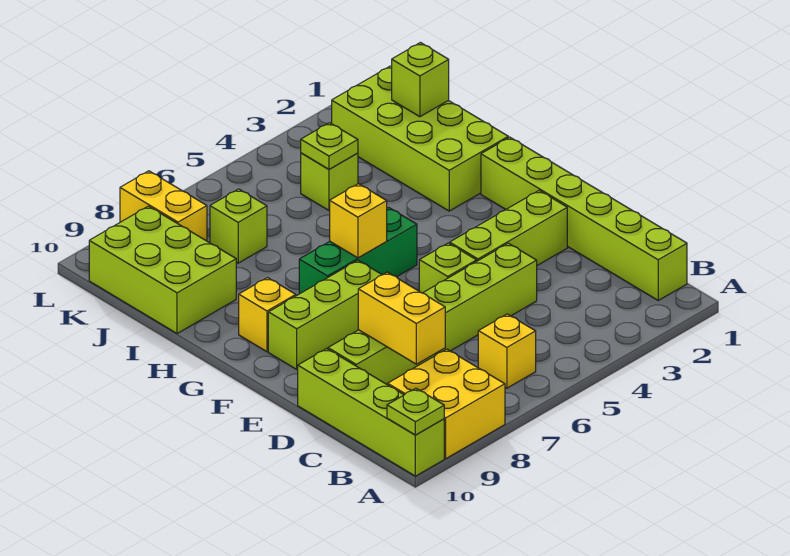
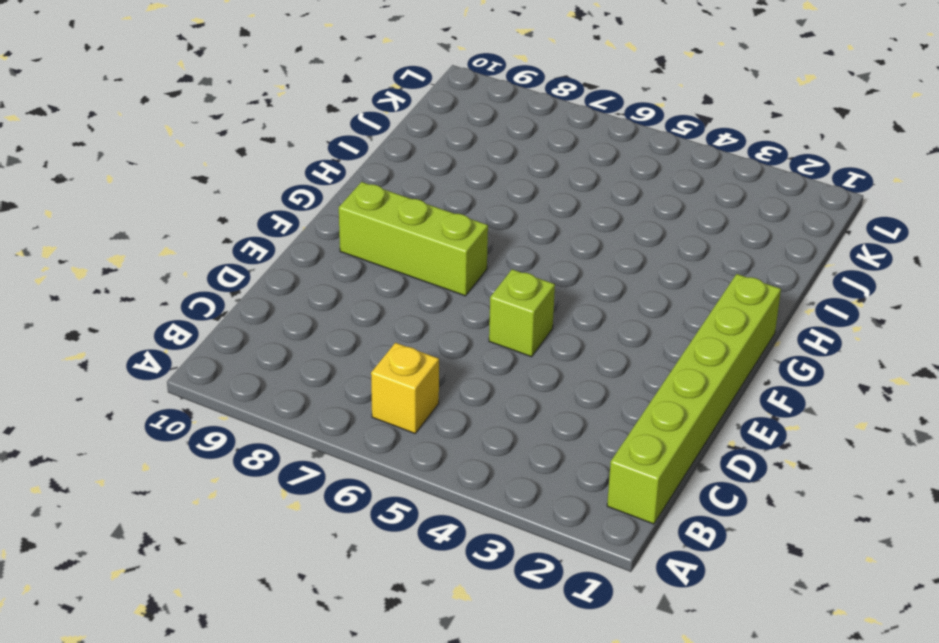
none -> yellow 2x2 brick [388,349,505,458]
none -> lime 1x4 brick [298,349,444,476]
none -> lime 1x6 brick [328,243,537,385]

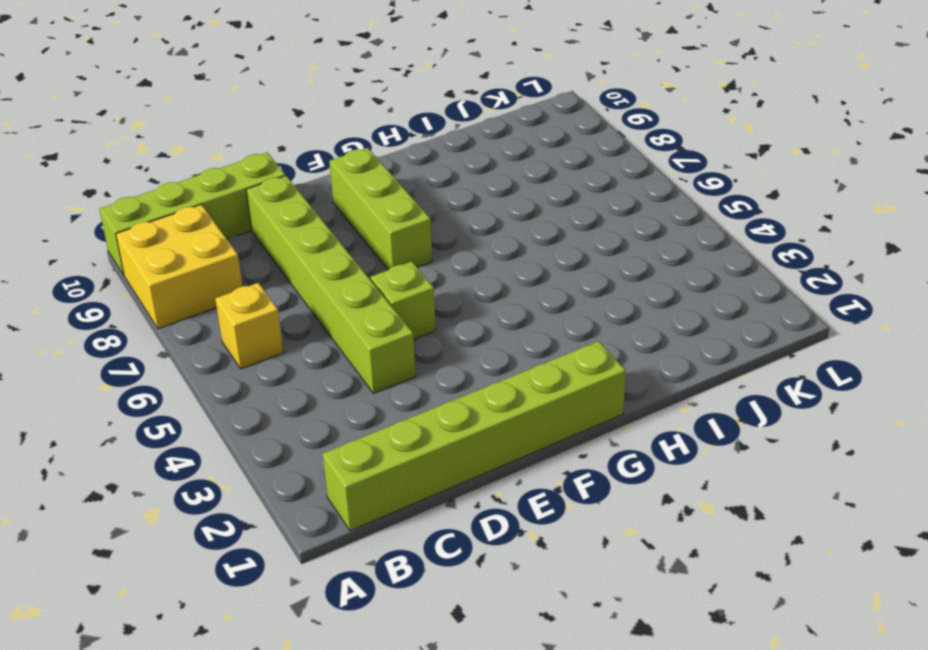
none -> lime 1x3 brick [450,191,567,265]
none -> green 1x3 brick [299,207,417,294]
none -> yellow 1x1 brick [239,278,296,352]

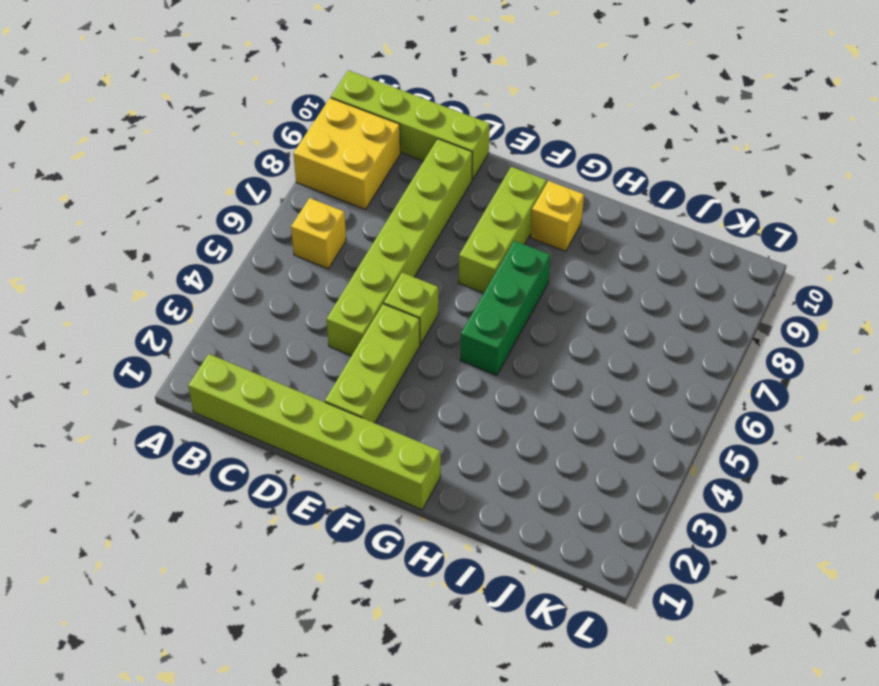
none -> lime 2x4 brick [332,66,508,211]
none -> lime 2x3 brick [89,206,236,334]
none -> lime 1x1 brick [301,153,358,210]

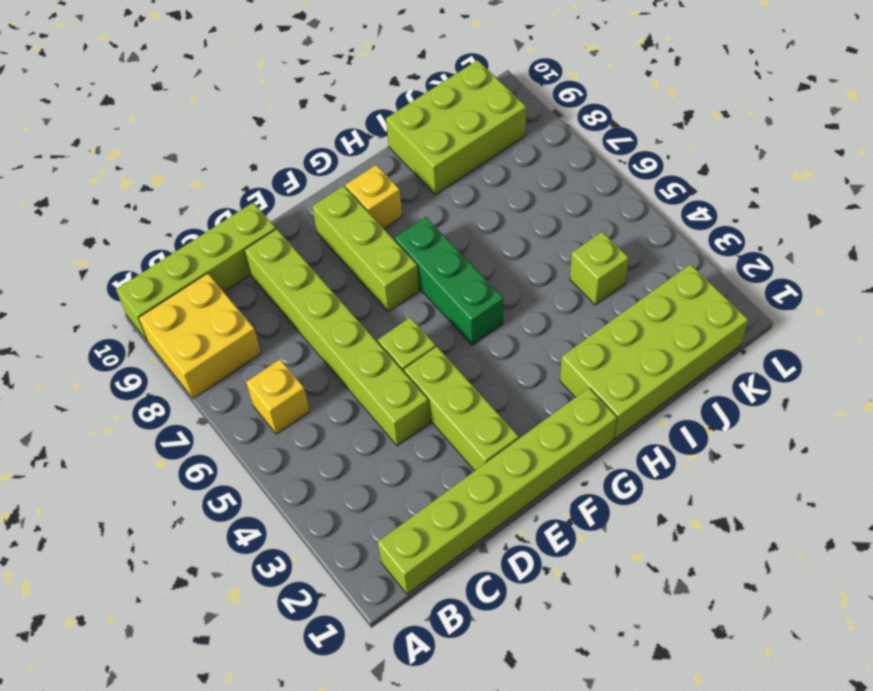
none -> lime 1x1 brick [210,189,267,263]
none -> yellow 1x2 brick [120,171,207,241]
none -> lime 1x1 plate [387,388,444,435]

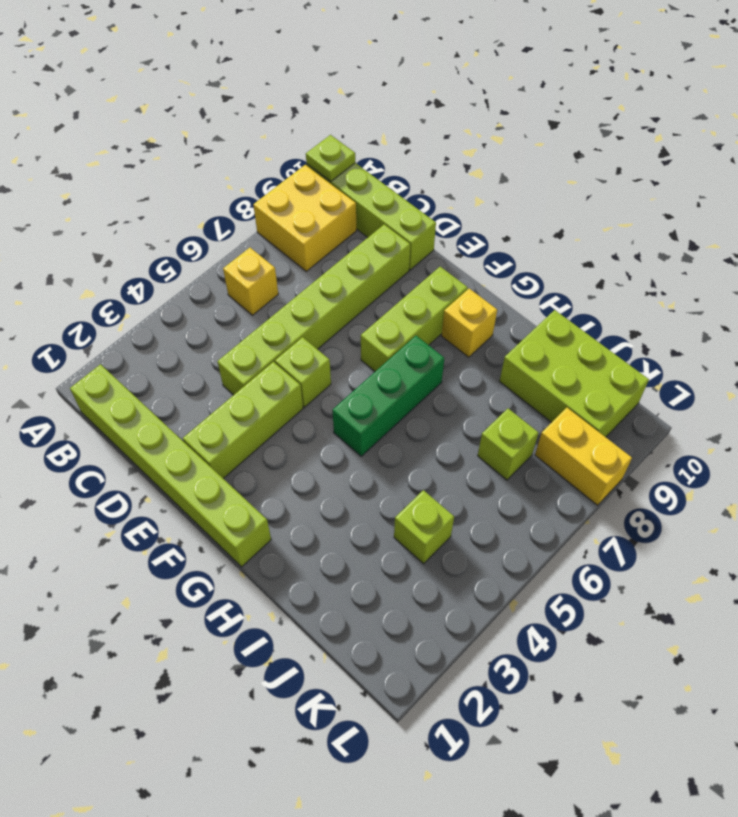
none -> lime 2x4 brick [332,66,508,211]
none -> yellow 1x2 brick [358,272,445,364]
none -> yellow 1x1 brick [330,184,387,258]

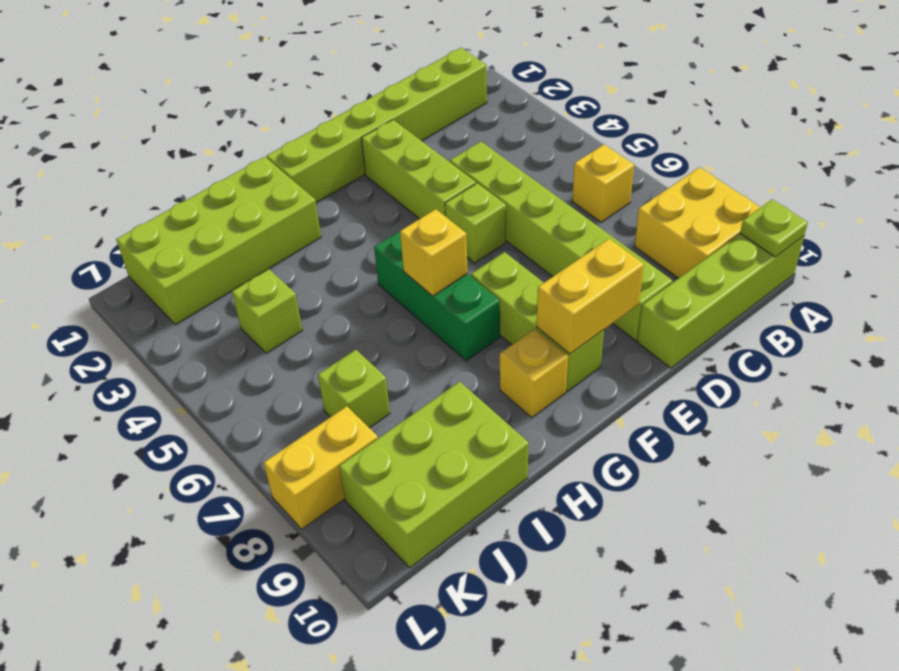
yellow 1x2 brick [537,239,644,354] -> yellow 1x2 brick moved to [358,272,445,364]
none -> lime 1x1 brick [392,43,449,117]
none -> lime 1x1 plate [301,123,358,169]

